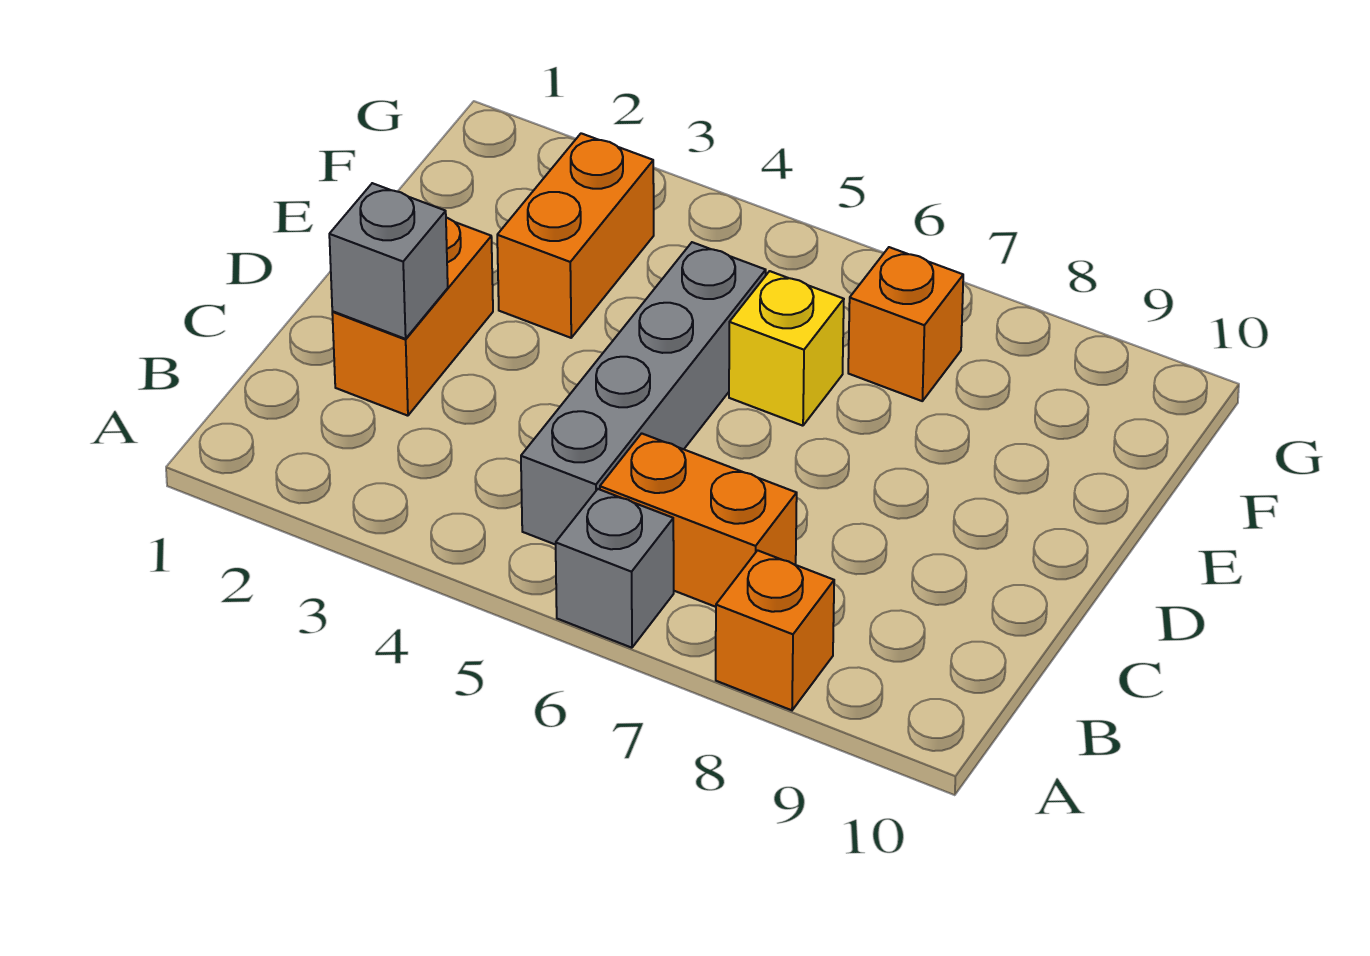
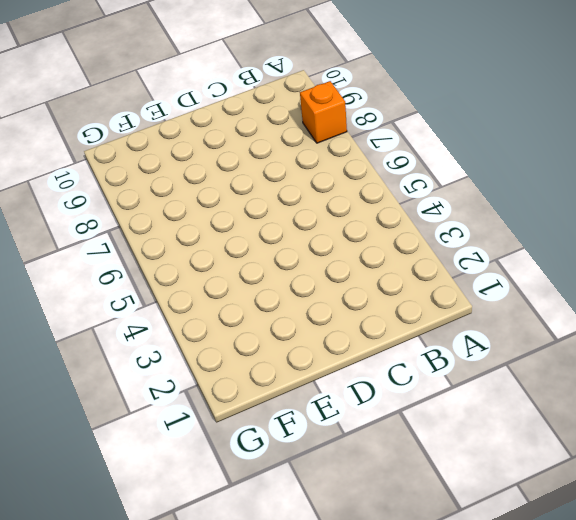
none -> grey 1x1 brick [556,489,674,648]
none -> grey 1x4 brick [521,242,766,545]

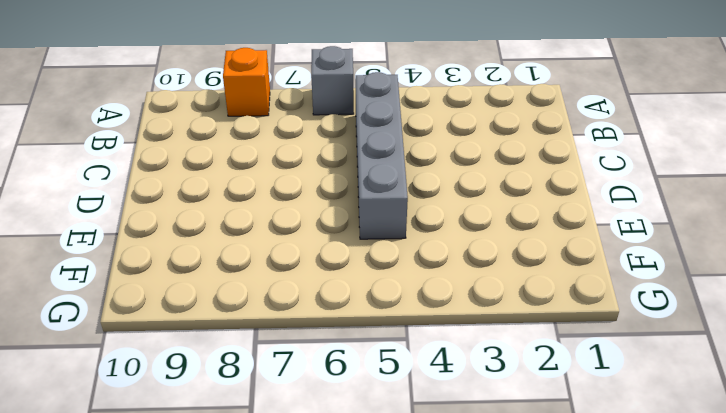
none -> orange 1x2 brick [600,433,797,607]
none -> orange 1x2 brick [332,218,493,416]

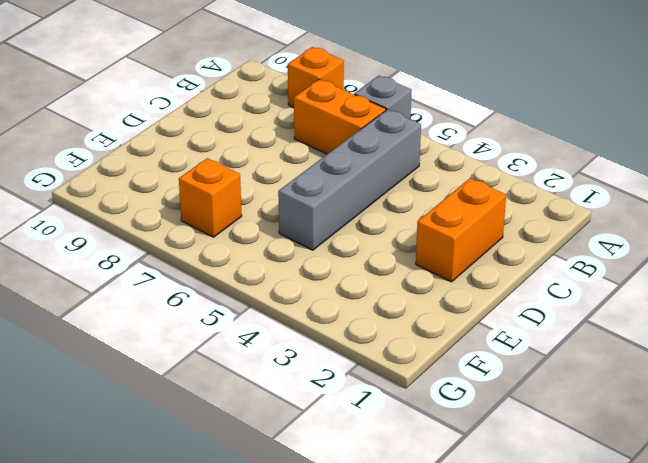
none -> orange 1x2 brick [497,133,654,338]
none -> yellow 1x1 brick [729,271,844,426]

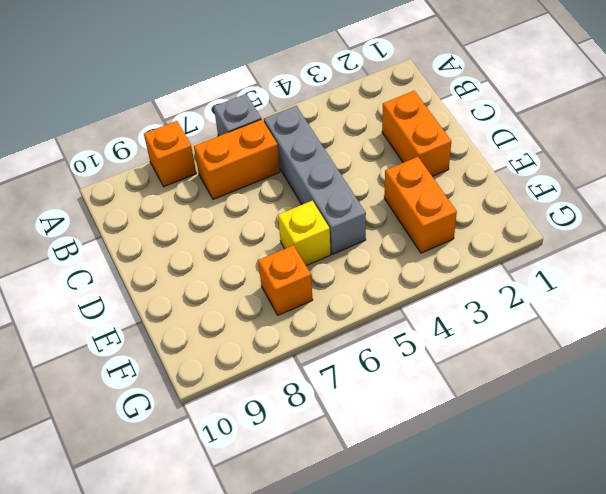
none -> grey 1x1 brick [329,183,448,339]

